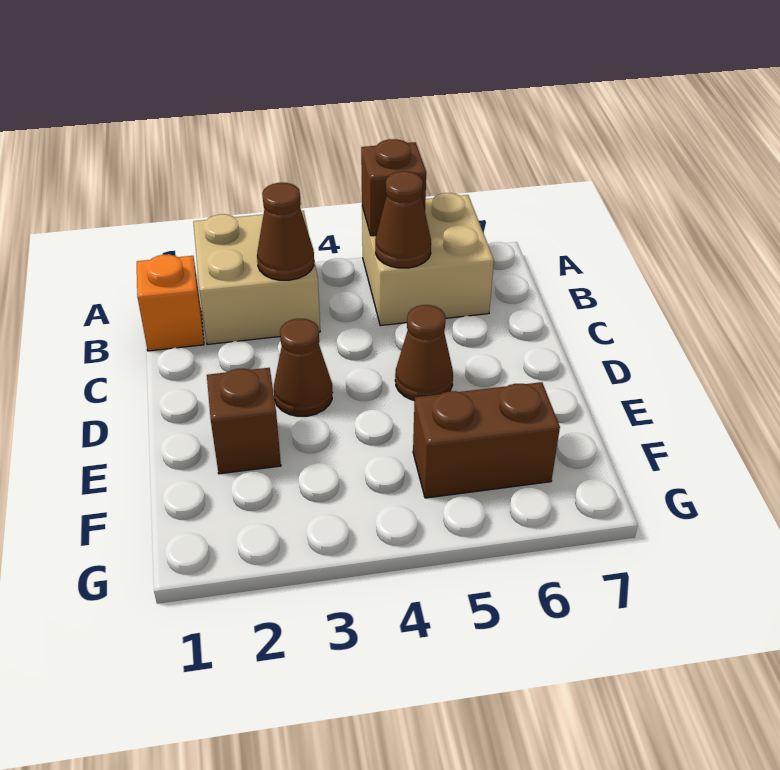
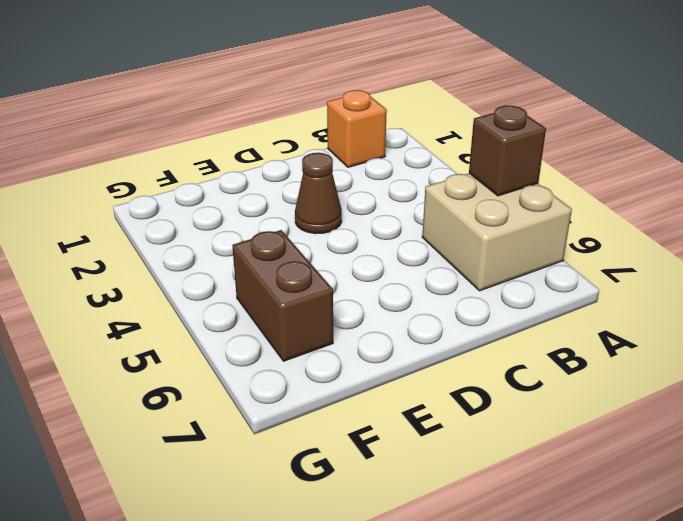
none -> tan 2x2 brick [193,211,320,344]
none -> brown 1x1 cone [395,305,453,401]

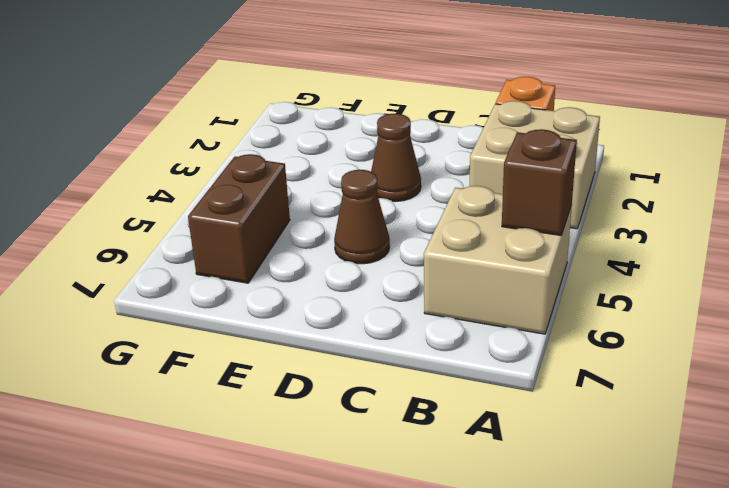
none -> brown 1x1 brick [207,368,281,474]
none -> brown 1x1 cone [257,183,314,280]

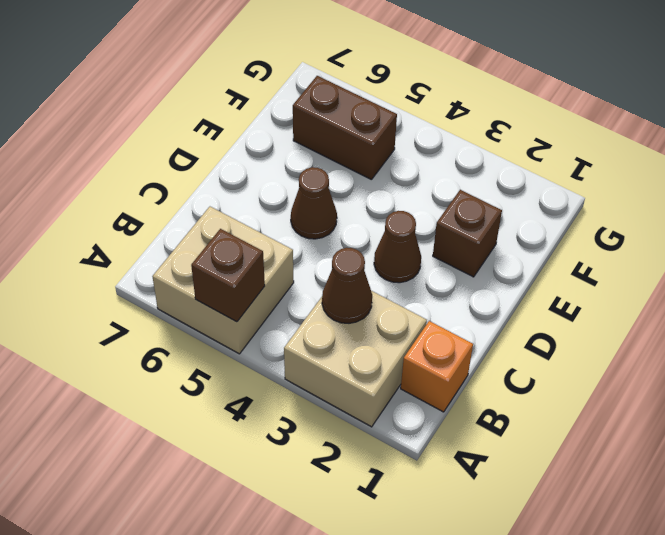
none -> brown 1x1 cone [375,171,431,268]

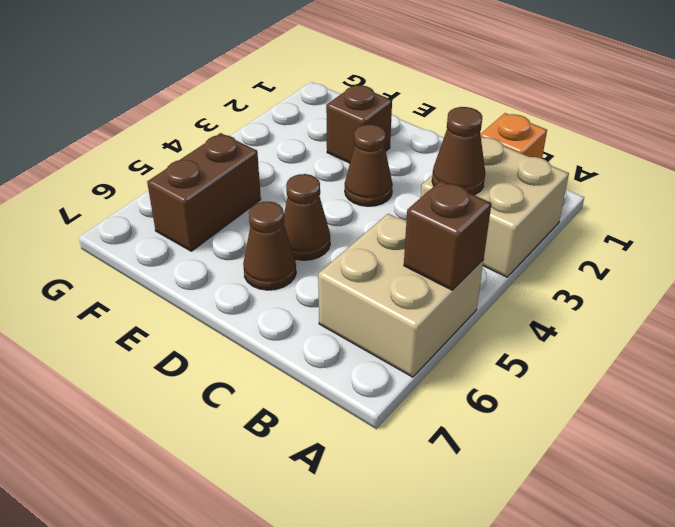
brown 1x1 cone [243,202,296,290] -> brown 1x1 cone moved to [375,171,431,268]

